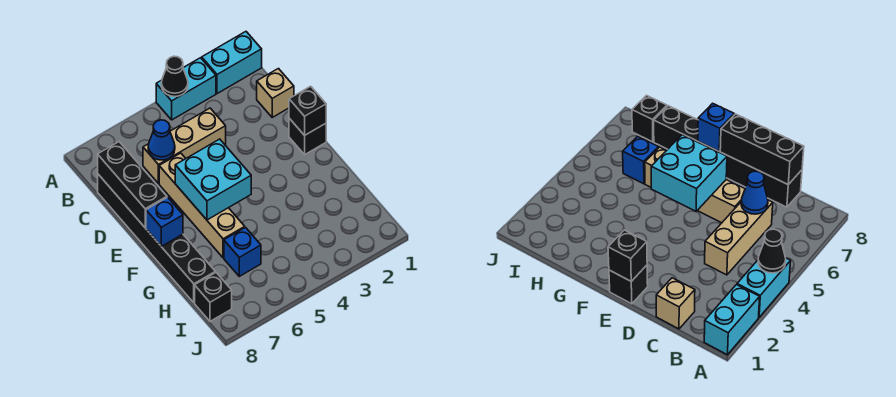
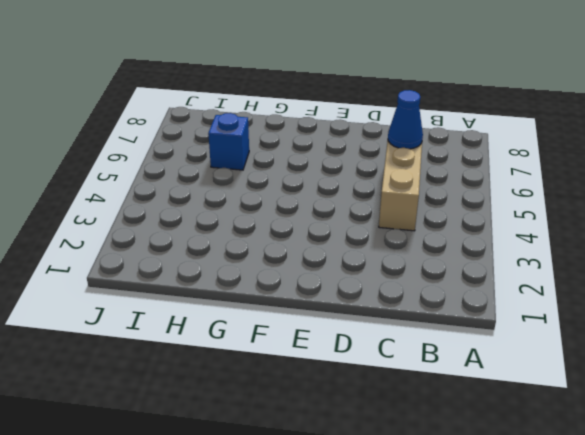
none -> cyan 1x2 brick [202,32,262,94]
none -> cyan 1x2 brick [156,58,216,120]
none -> tan 1x1 brick [257,69,294,117]

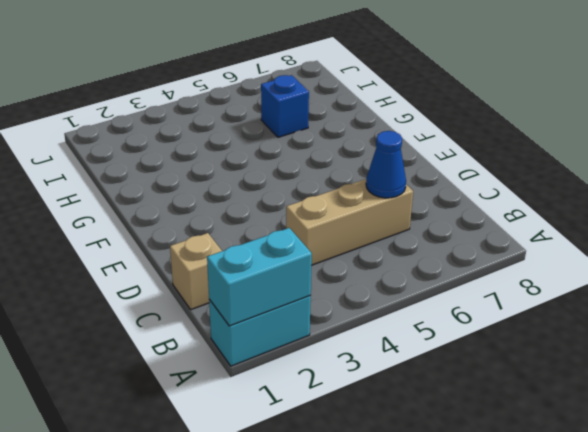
cyan 1x2 brick [207,228,312,326] -> cyan 1x2 brick moved to [156,58,216,120]
none -> black 1x6 brick [98,174,215,303]
none -> tan 1x4 brick [159,153,245,258]
none -> black 1x1 brick [289,118,326,155]

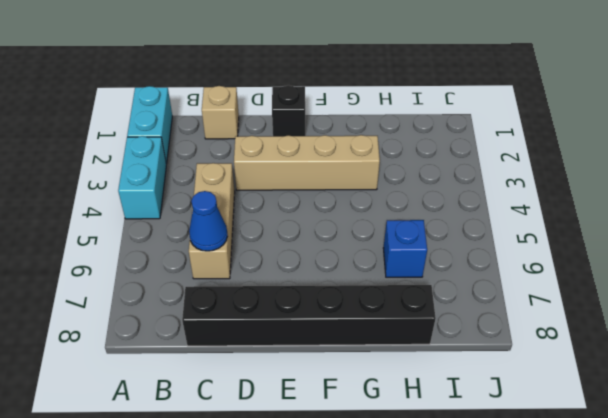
tan 1x4 brick [234,135,380,190] -> tan 1x4 brick moved to [159,153,245,258]
none -> black 1x1 brick [195,273,232,321]
none -> black 1x1 cone [161,56,188,97]
none -> black 1x3 brick [98,142,167,228]

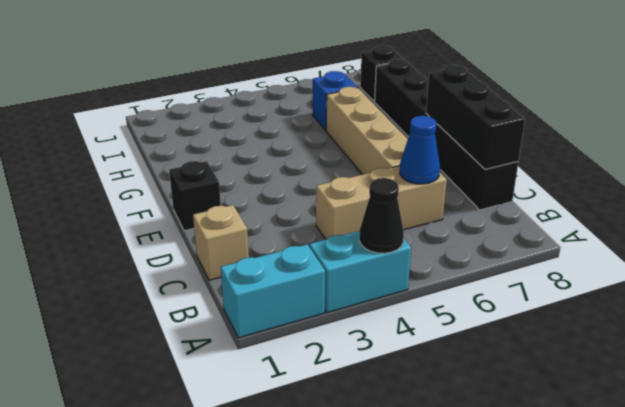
none -> black 1x1 brick [289,86,326,135]
none -> cyan 2x2 brick [175,139,251,220]
none -> blue 1x1 brick [146,197,183,247]

